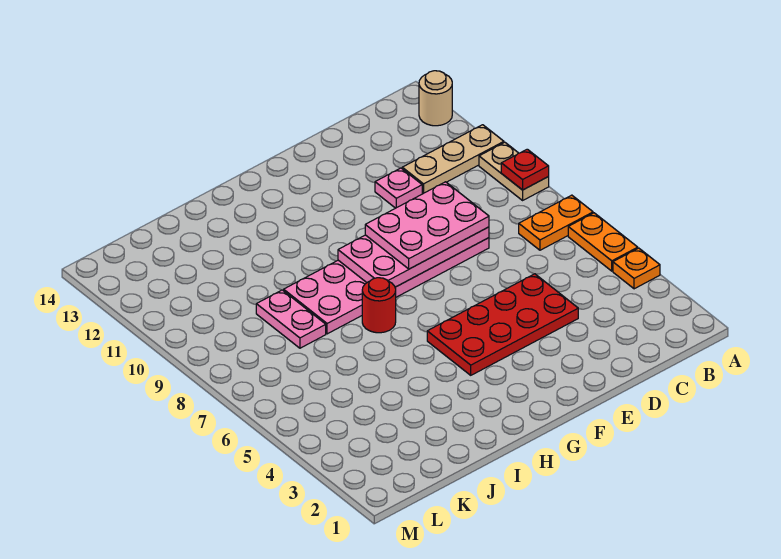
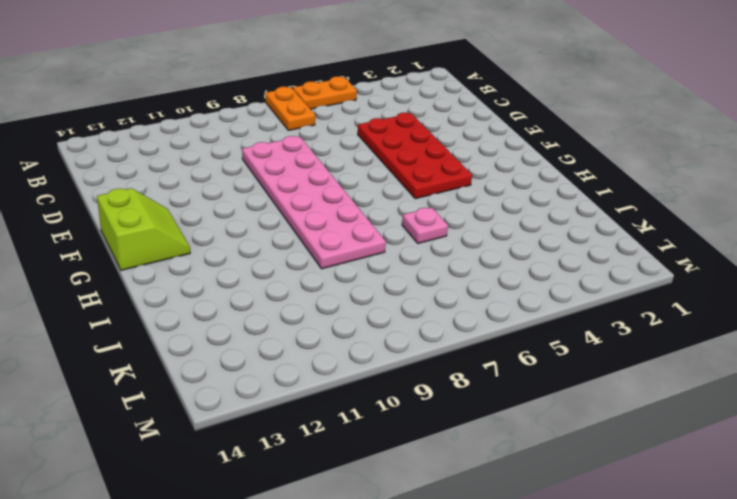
lime 2x2 slope [97,188,190,270] -> none
pink 1x1 plate [402,207,448,243] -> pink 1x1 plate moved to [375,168,422,208]
none -> orange 1x1 plate [613,248,660,289]
none -> tan 1x2 plate [479,142,549,200]
none -> tan 1x3 plate [402,125,504,194]

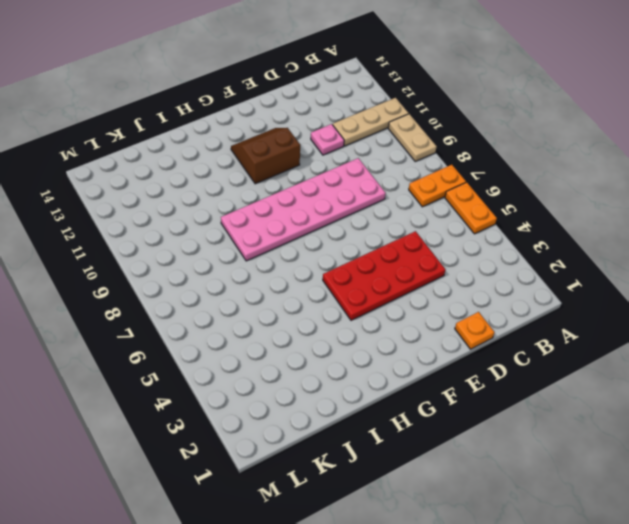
orange 1x1 plate [455,312,494,349] -> orange 1x1 plate moved to [613,248,660,289]
brown 2x2 slope [231,128,300,184] -> none
none -> tan 1x1 round brick [419,71,452,126]
none -> red 1x1 round brick [362,278,396,333]
none -> pink 1x2 plate [256,290,326,348]

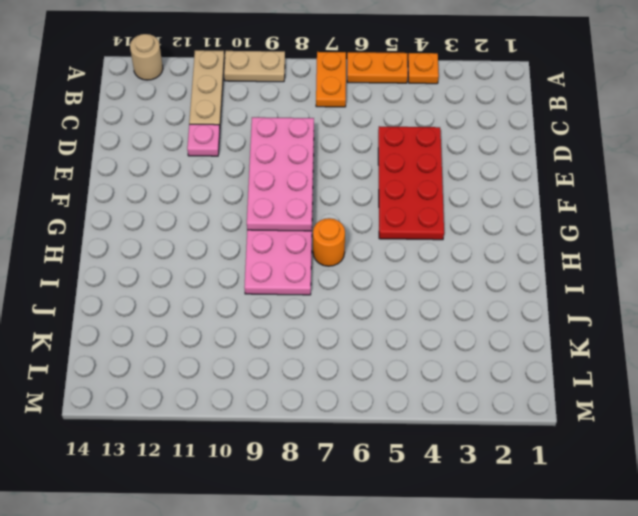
orange 1x1 round brick [313,218,345,266] -> red 1x1 round brick [362,278,396,333]
none -> pink 1x2 plate [256,290,326,348]
none -> red 1x1 plate [501,149,549,190]
none -> pink 2x3 plate [365,182,489,269]

